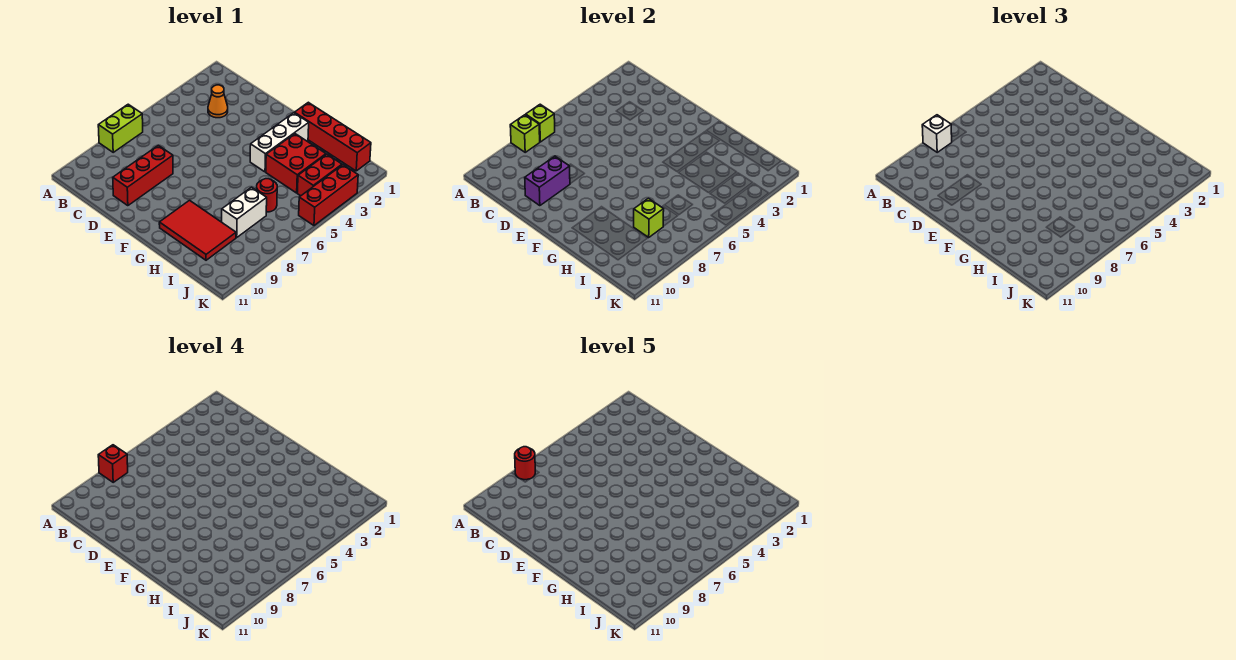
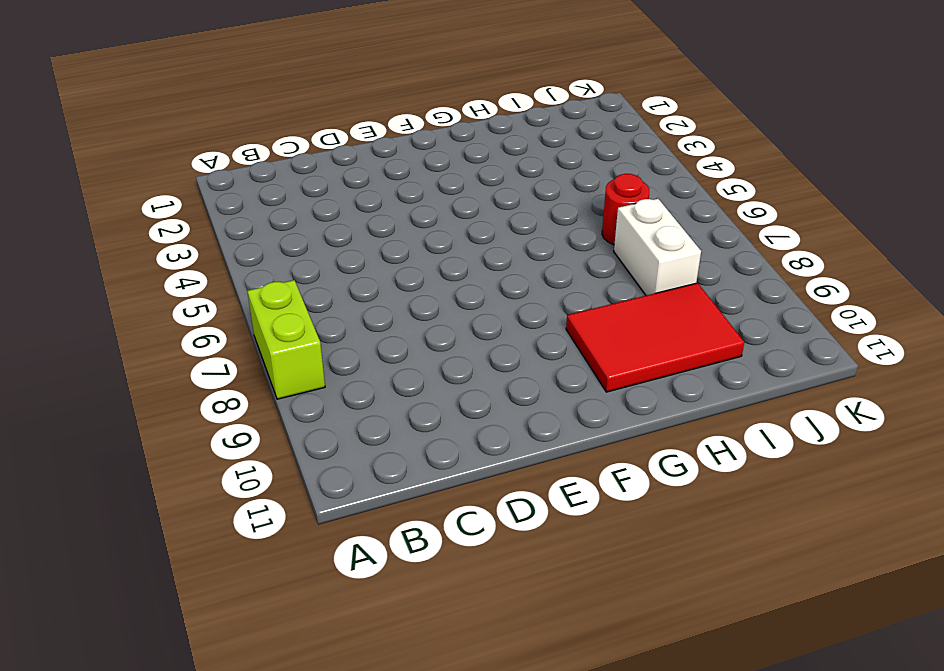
none -> orange 1x1 cone [208,85,228,118]
none -> red 1x3 brick [113,145,173,206]
none -> red 1x4 brick [294,102,371,171]

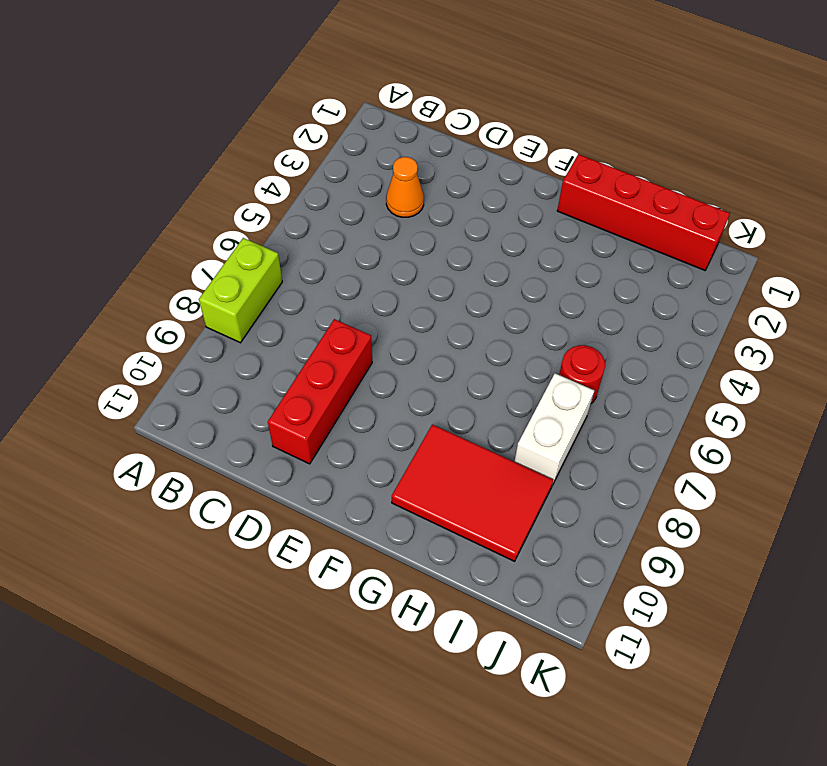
none -> white 1x3 brick [250,113,309,172]
none -> red 2x2 brick [266,134,326,193]
none -> red 1x2 brick [297,154,342,196]

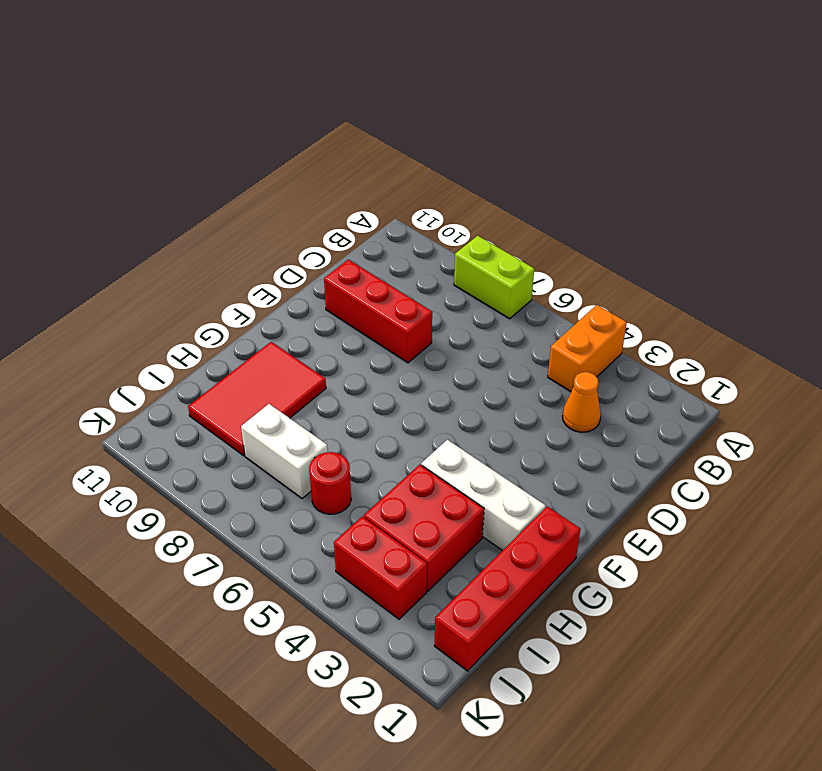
orange 1x2 brick [548,305,627,392] -> none
none -> red 1x3 brick [299,165,358,225]
none -> lime 1x1 brick [526,104,555,142]
none -> lime 1x1 brick [510,115,540,152]

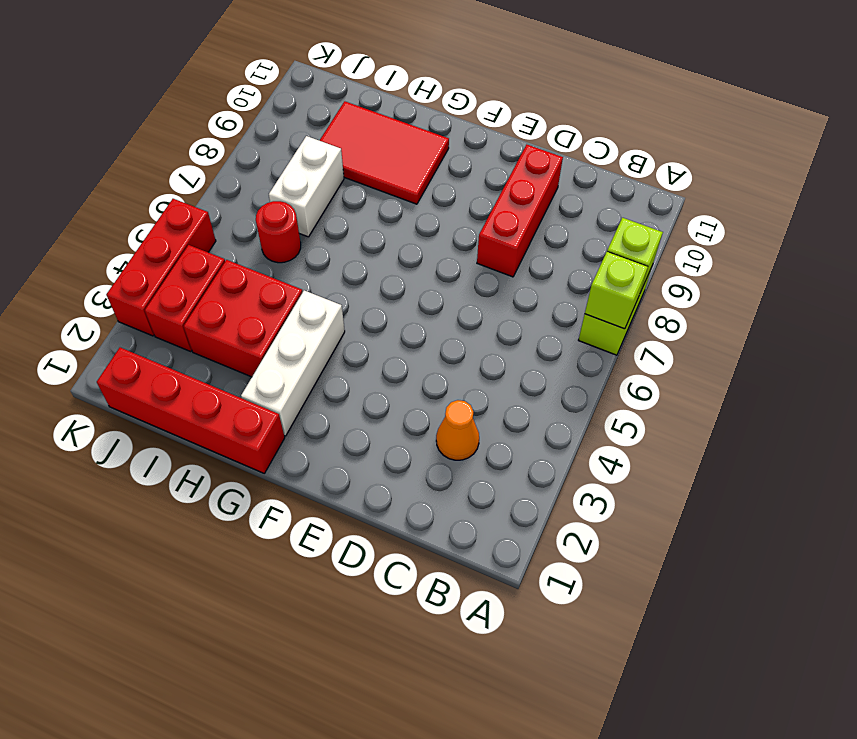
none -> purple 1x2 brick [525,156,570,206]
none -> lime 1x1 brick [634,198,664,237]
none -> white 1x1 brick [922,115,952,152]

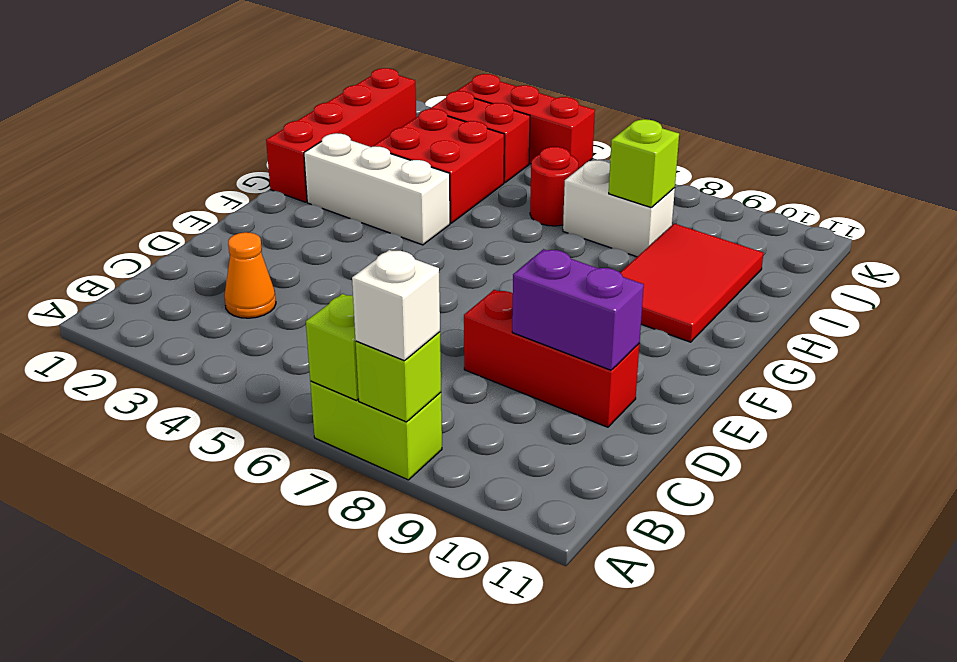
none -> red 1x1 brick [98,445,128,482]
none -> red 1x1 round brick [515,447,535,480]

